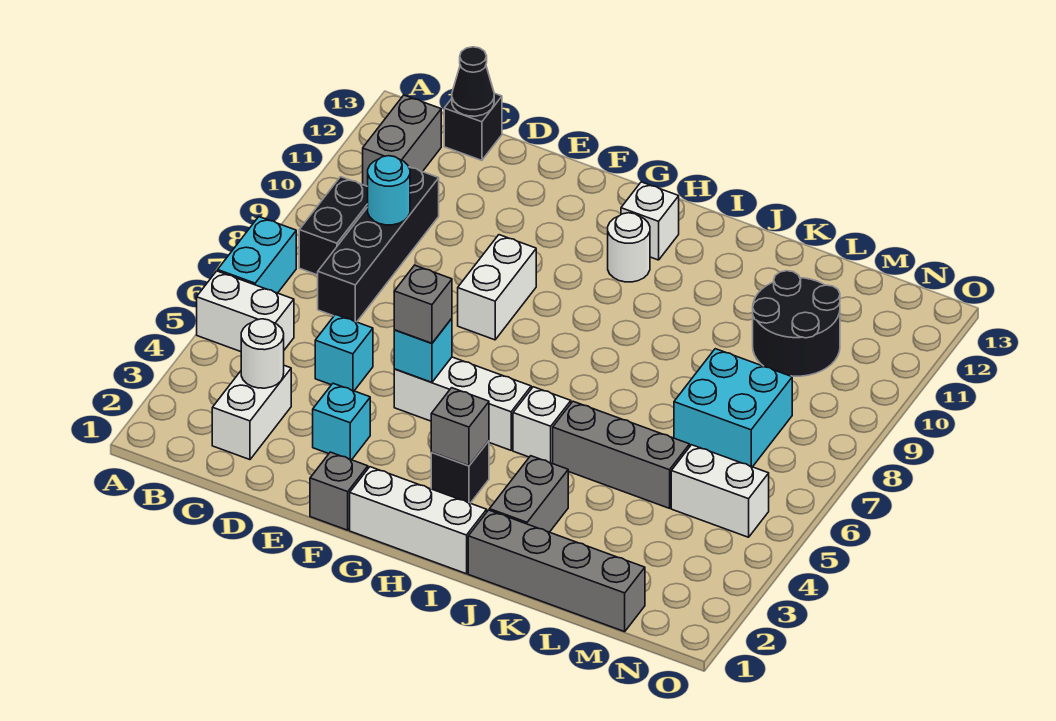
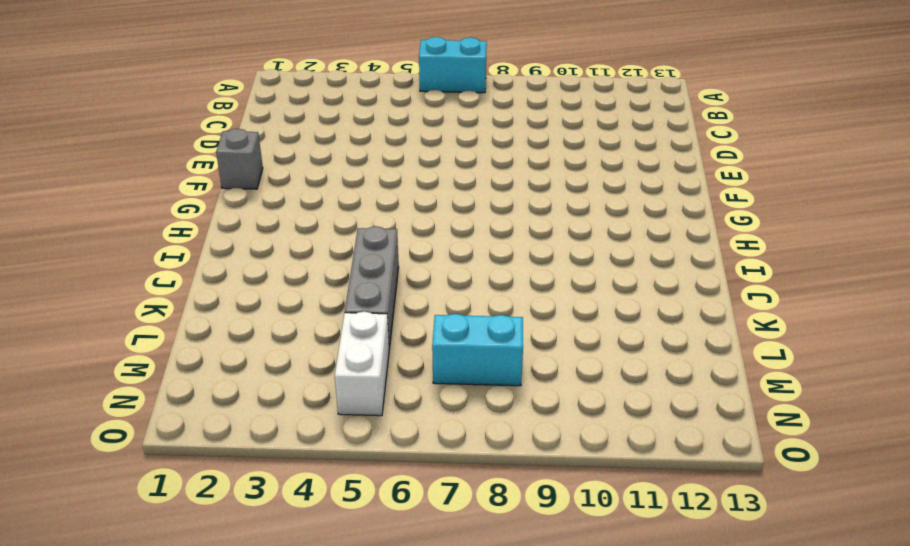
cyan 1x2 brick [432,314,523,386] -> cyan 2x2 brick [674,349,792,467]
none -> white 1x2 brick [197,271,294,352]
none -> black 1x2 brick [299,177,368,275]
none -> grey 1x2 brick [363,95,441,186]

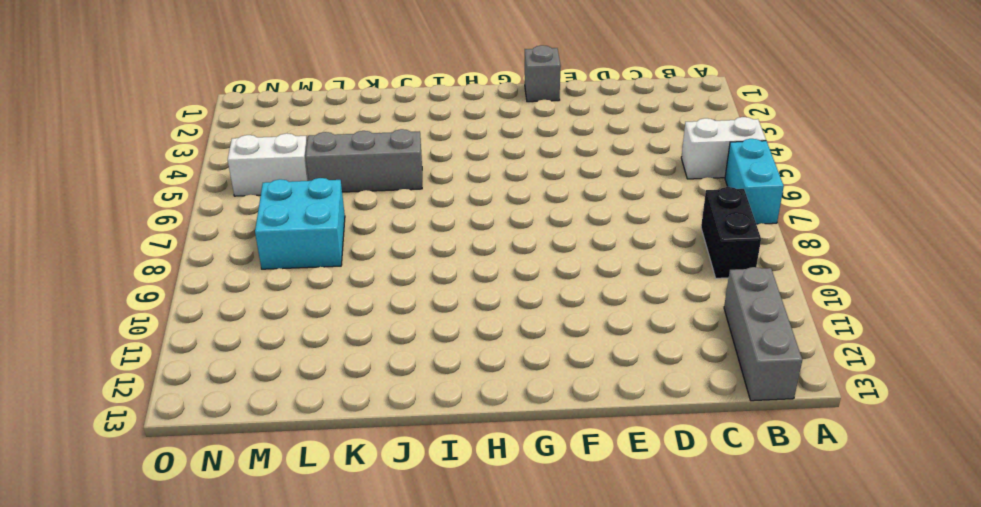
grey 1x3 brick [724,267,802,401] -> grey 1x2 brick [363,95,441,186]
none -> white 1x2 brick [212,366,291,460]
none -> black 1x4 brick [318,167,439,322]
none -> black 1x1 brick [444,93,502,160]

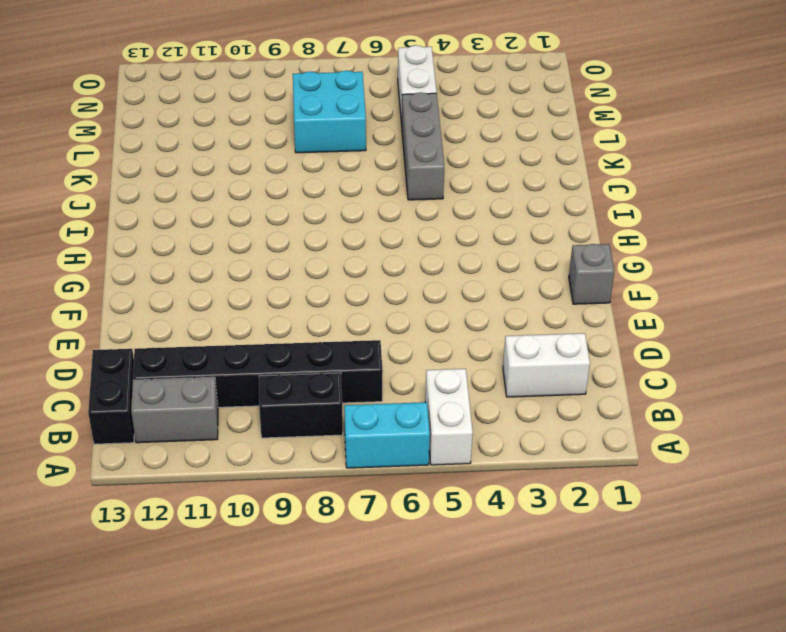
black 1x2 brick [88,349,134,444] -> black 1x1 brick [444,93,502,160]
black 1x6 brick [133,340,383,407] -> black 1x4 brick [318,167,439,322]
none -> cyan 1x1 brick [315,315,373,391]
none -> cyan 1x1 brick [313,383,370,460]
none -> white 1x3 brick [394,357,531,450]

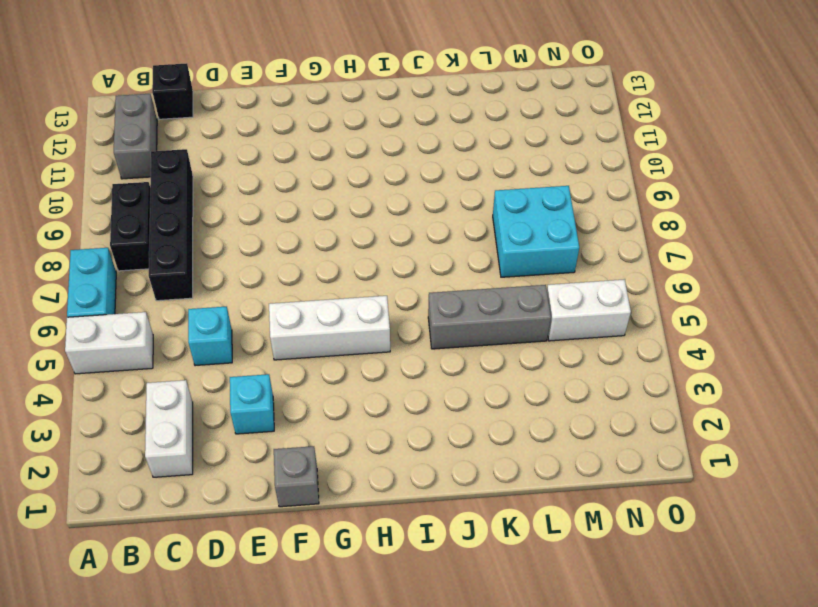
none -> white 1x2 brick [458,235,536,340]
none -> white 1x3 brick [350,467,487,574]
none -> black 1x1 brick [431,441,489,503]

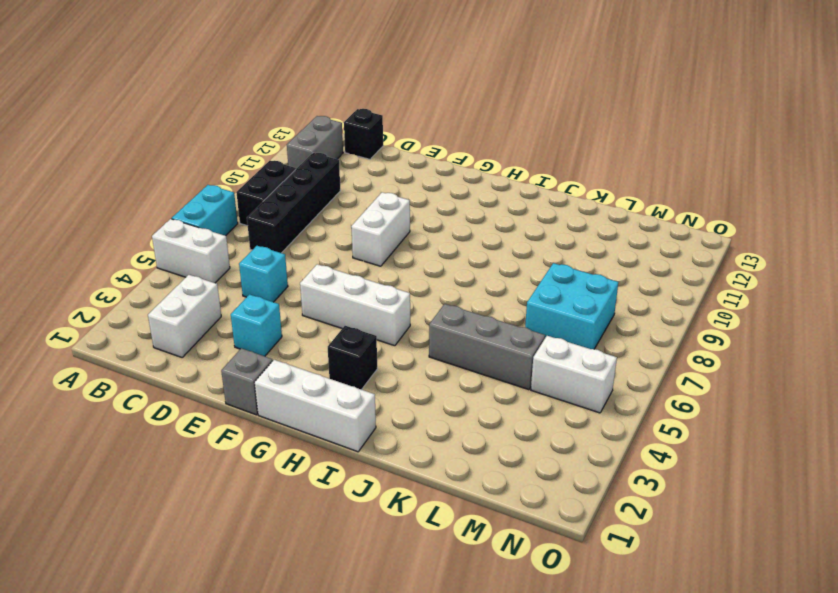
none -> white 1x1 round brick [608,213,650,282]
none -> white 1x1 brick [621,182,679,260]
none -> white 1x1 brick [513,387,571,463]

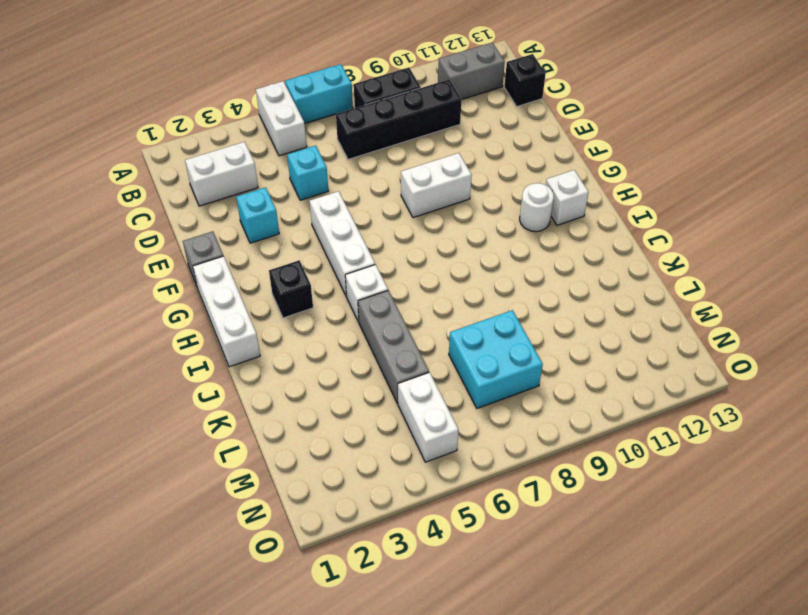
none -> grey 1x4 brick [468,510,645,632]
none -> grey 1x2 brick [489,456,568,532]
none -> black 2x2 round brick [753,271,840,376]

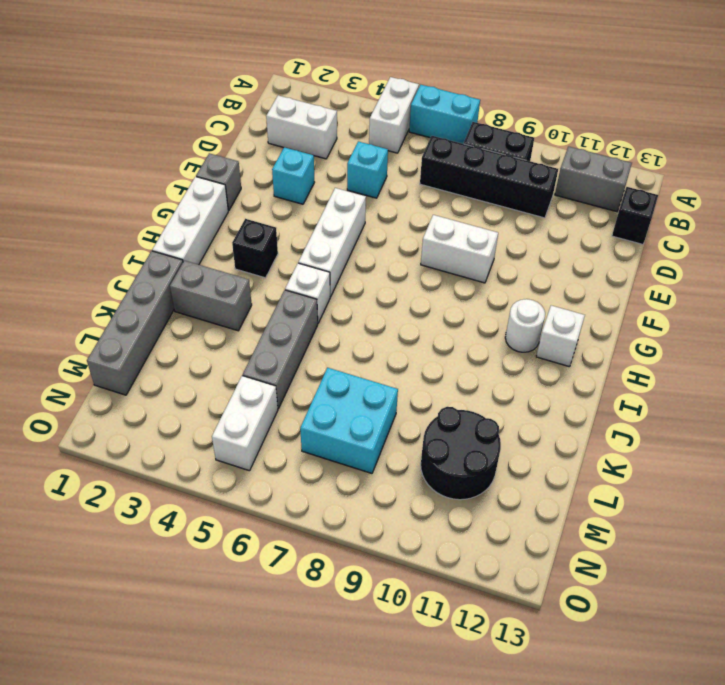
none -> white 1x1 round brick [241,319,284,388]
none -> cyan 1x1 round brick [368,156,410,225]
none -> black 1x1 cone [452,47,494,116]

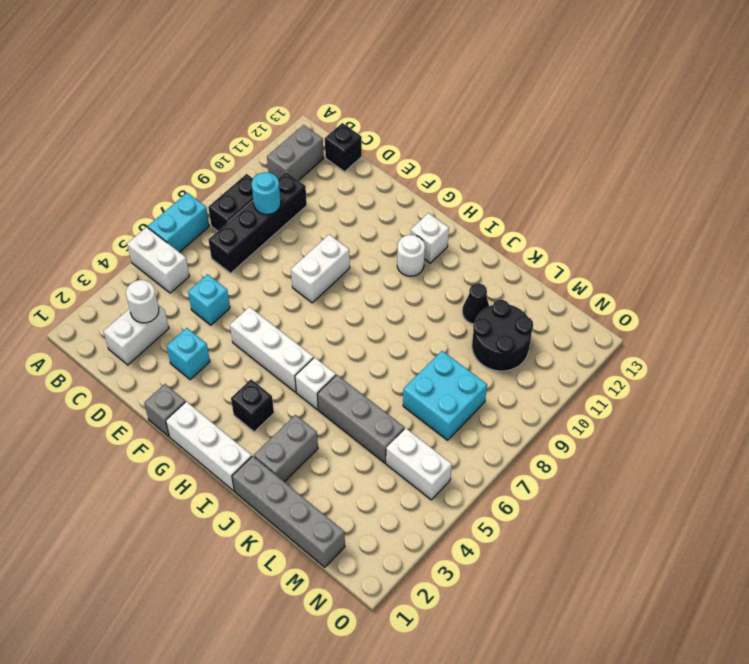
black 1x1 cone [462,283,489,324] -> black 1x1 cone moved to [452,47,494,116]
none -> cyan 1x1 brick [394,319,452,382]
none -> grey 1x1 brick [431,388,489,466]
none -> grey 1x1 brick [394,265,452,343]

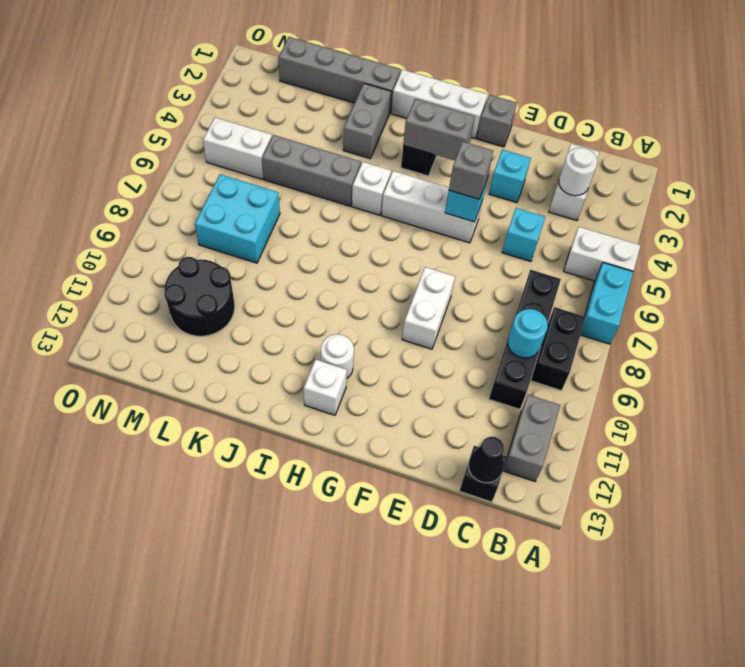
grey 1x2 brick [403,99,475,161] -> grey 1x1 brick [431,388,489,466]

